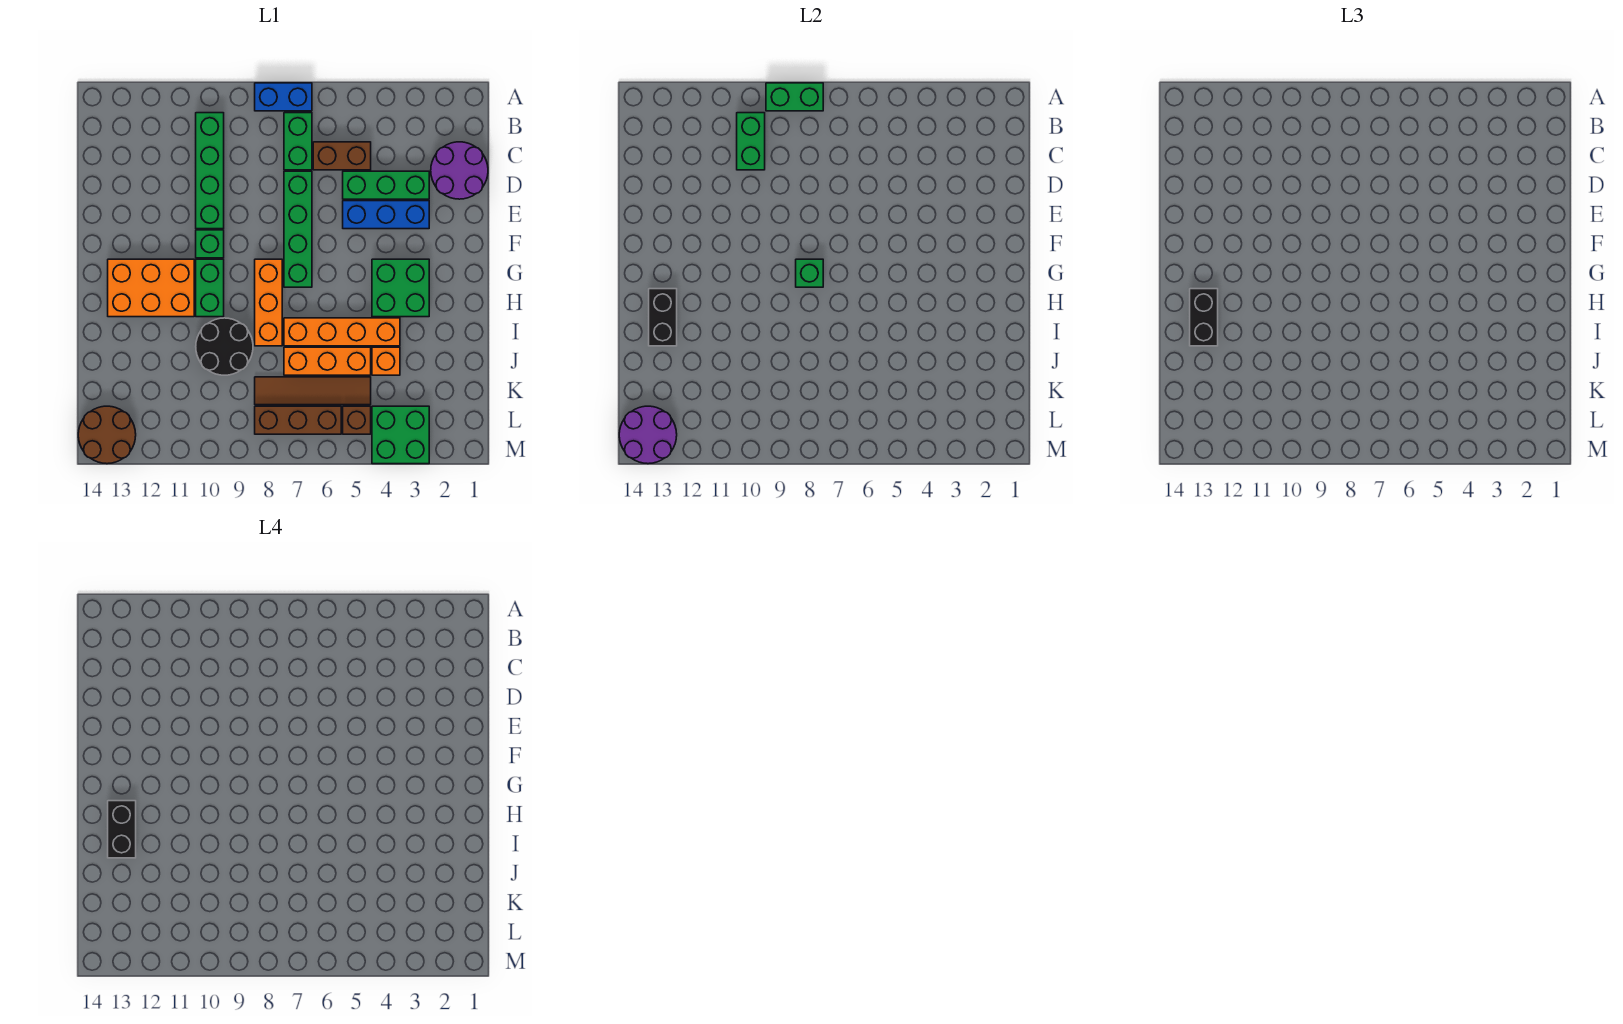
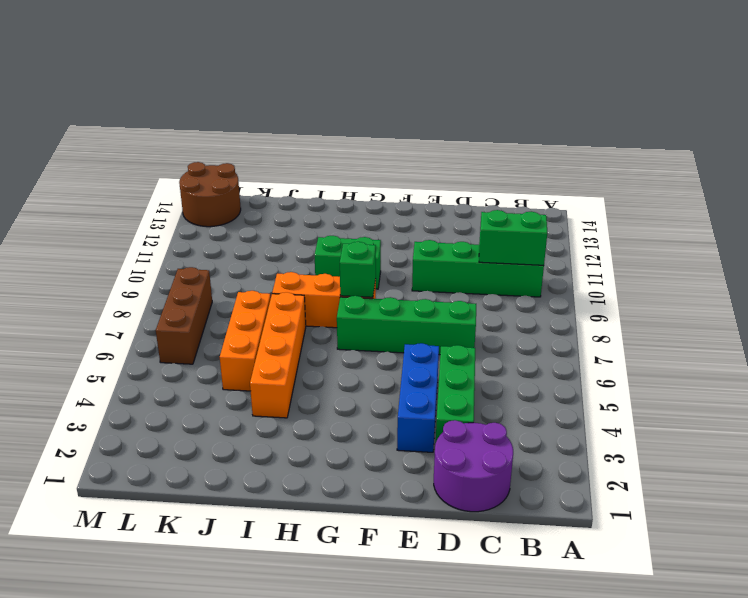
none -> blue 1x2 brick [255,83,312,111]
none -> green 1x2 brick [284,113,312,170]
none -> brown 1x2 brick [313,142,371,170]

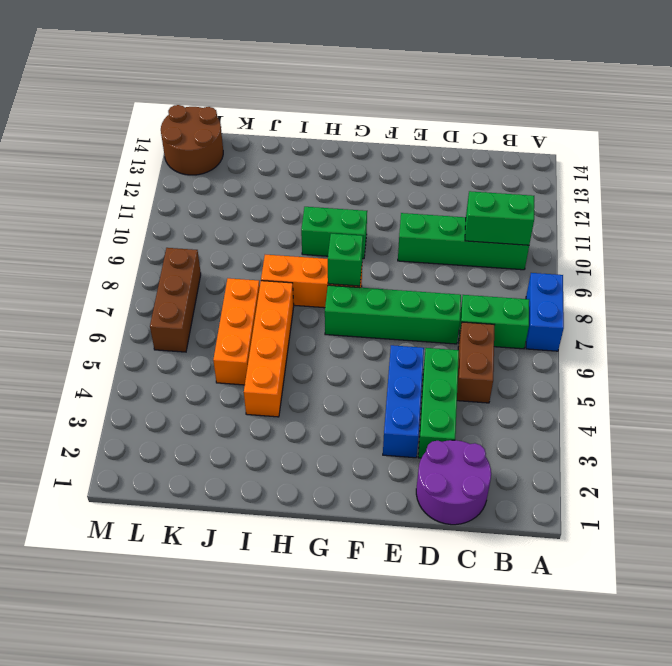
none -> green 1x1 brick [196,230,224,258]
none -> green 2x2 brick [372,259,429,317]
none -> orange 2x3 brick [108,259,194,317]

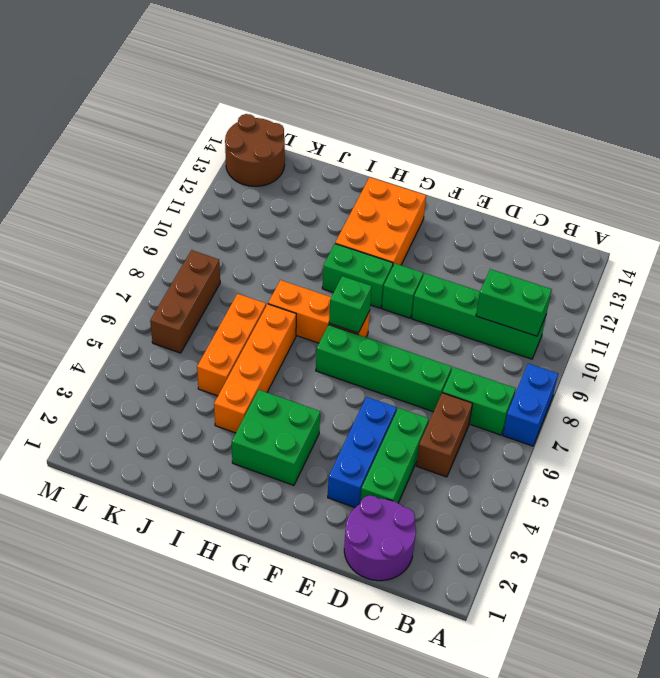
none -> black 2x2 round brick [196,318,253,375]
none -> orange 1x1 brick [372,347,400,375]
none -> brown 1x4 tile [255,377,371,405]

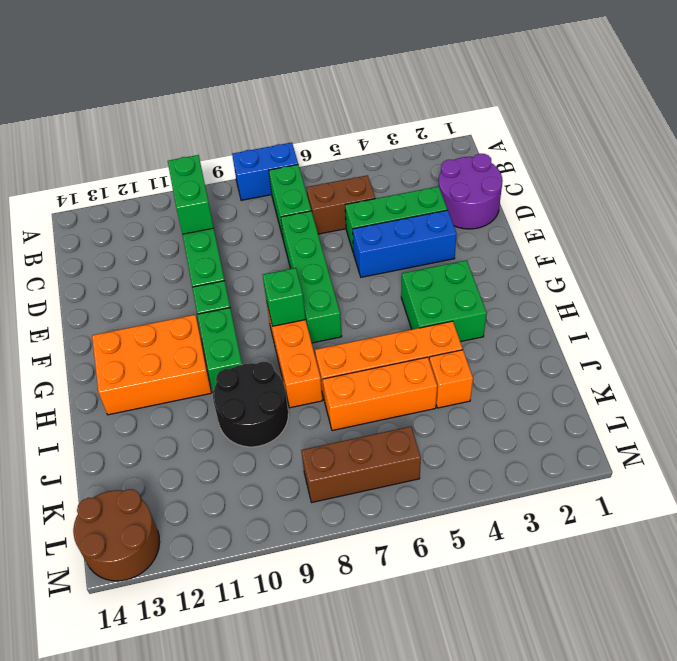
none -> brown 1x4 tile [255,377,371,405]
none -> green 2x2 brick [372,406,429,464]
none -> brown 1x1 brick [343,406,371,434]

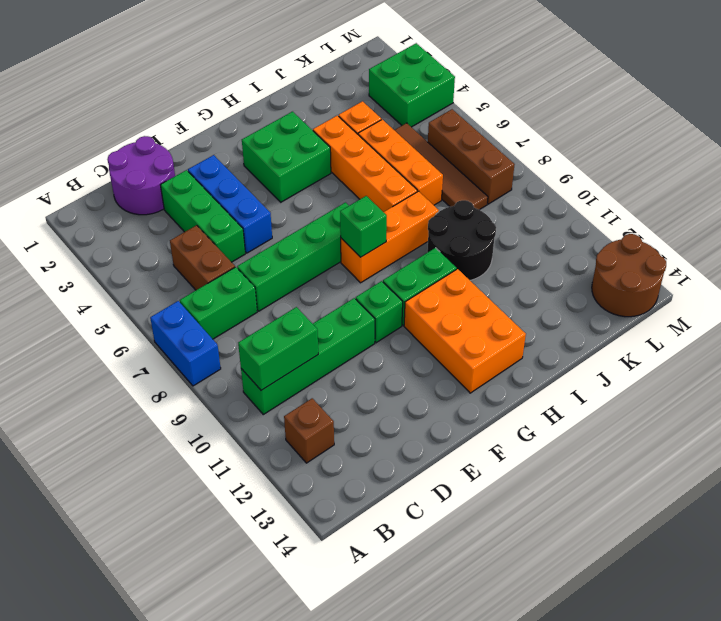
brown 1x1 brick [284,398,334,463] -> brown 1x1 brick moved to [343,406,371,434]
none -> green 1x2 brick [766,83,823,111]
none -> black 1x2 brick [649,289,677,346]
none -> purple 2x2 round brick [619,406,677,464]

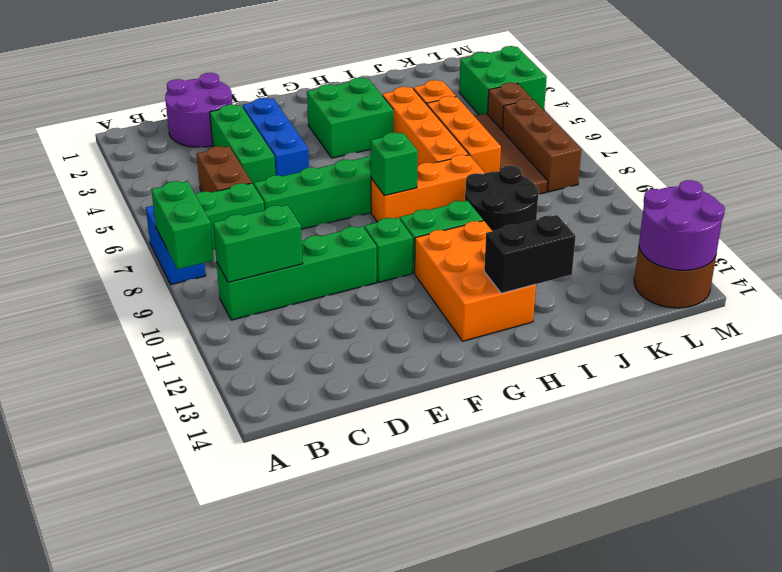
none -> black 1x2 brick [1190,289,1218,346]
none -> black 1x2 brick [108,801,136,858]

